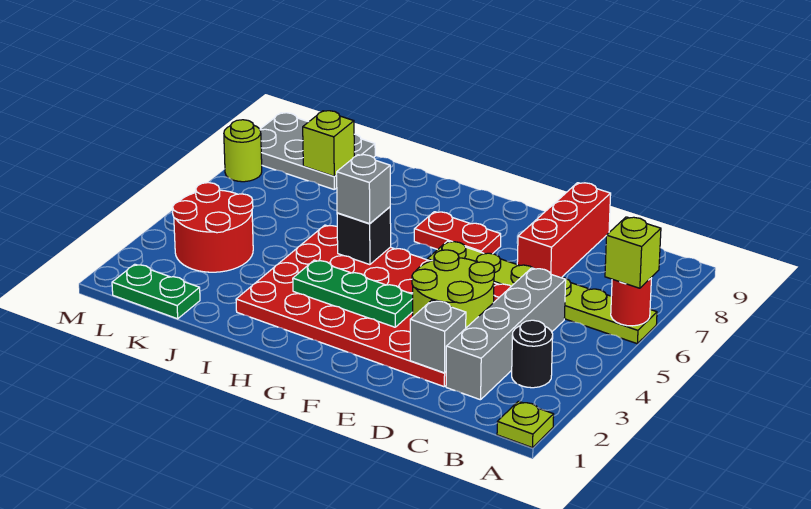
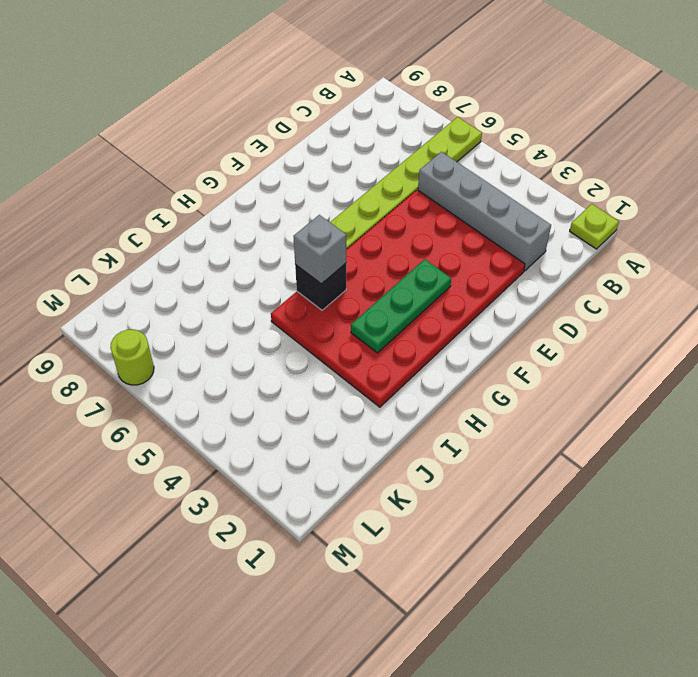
none -> black 1x1 round brick [512,320,553,388]
none -> red 1x3 brick [517,183,611,277]
none -> red 1x2 plate [414,212,501,254]

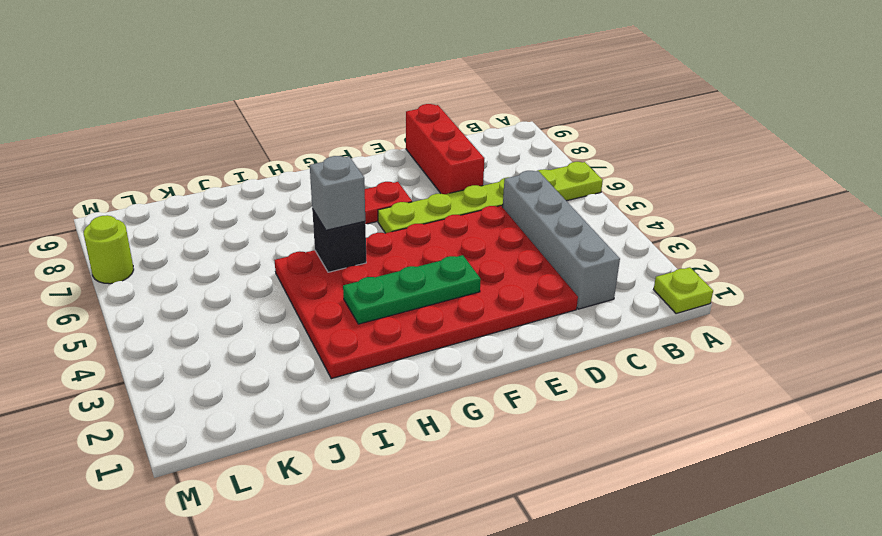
none -> black 1x1 round brick [512,320,553,388]
none -> green 1x2 plate [112,264,200,319]
none -> red 2x2 round brick [173,183,253,272]

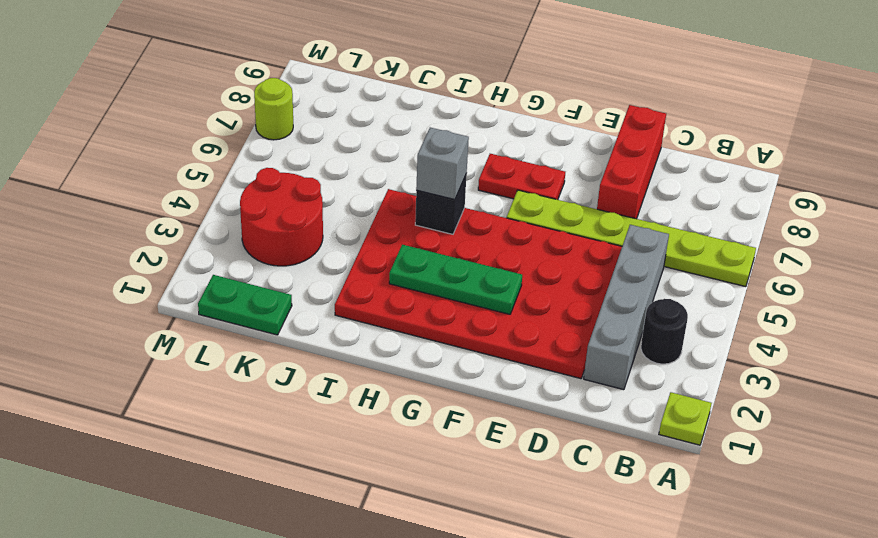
none -> grey 2x3 plate [260,113,375,189]
none -> red 1x1 round brick [611,277,652,326]
none -> grey 1x1 brick [410,300,466,373]

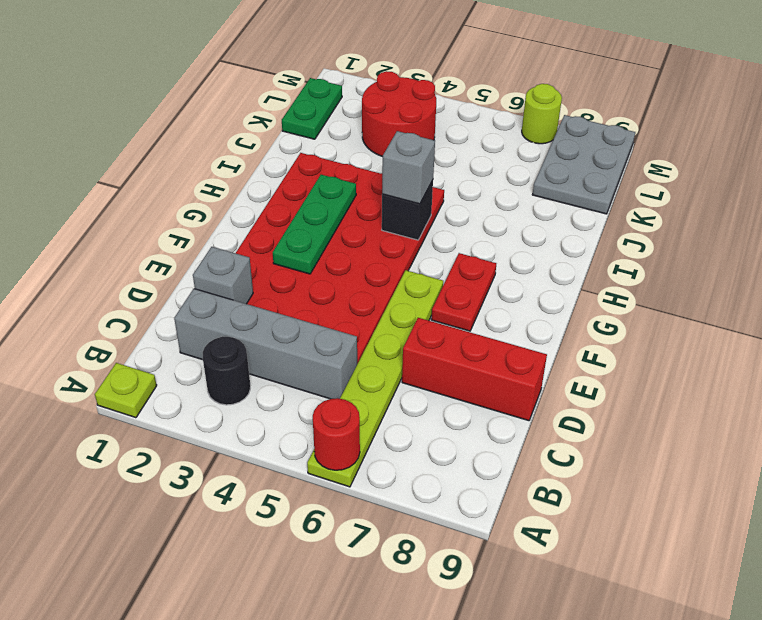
none -> lime 2x2 round brick [412,250,495,328]
none -> lime 1x1 brick [303,111,354,176]
none -> lime 1x1 brick [605,217,661,288]

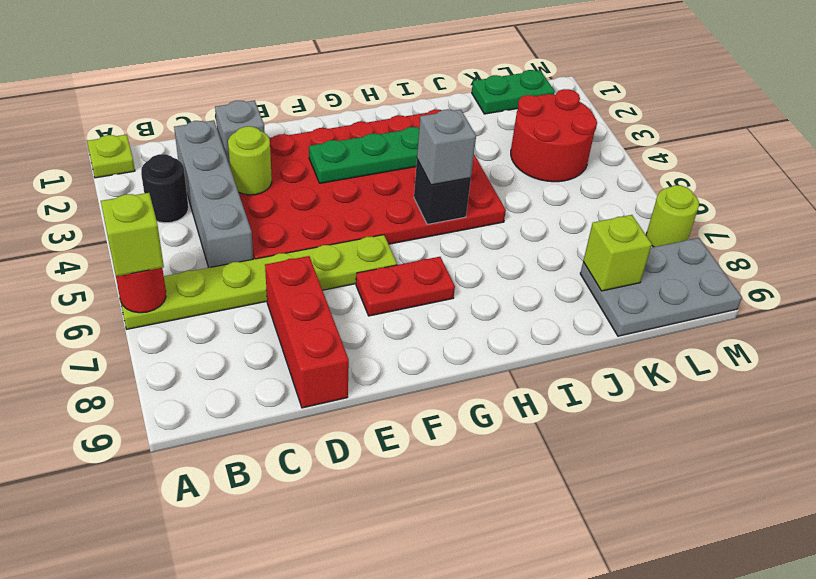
lime 1x1 round brick [228,126,272,195] -> lime 2x2 round brick [412,250,495,328]

